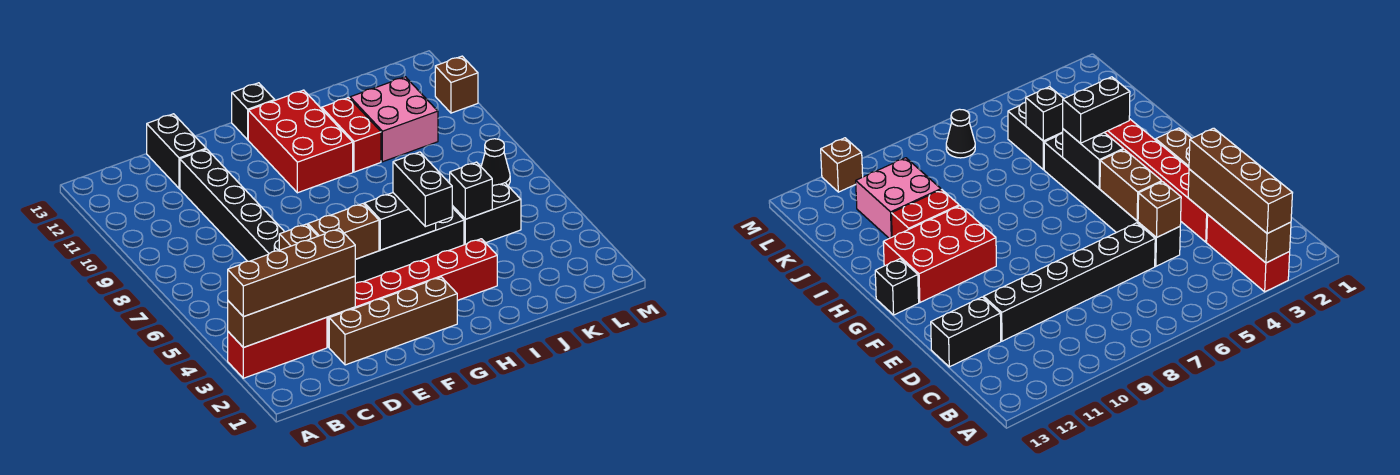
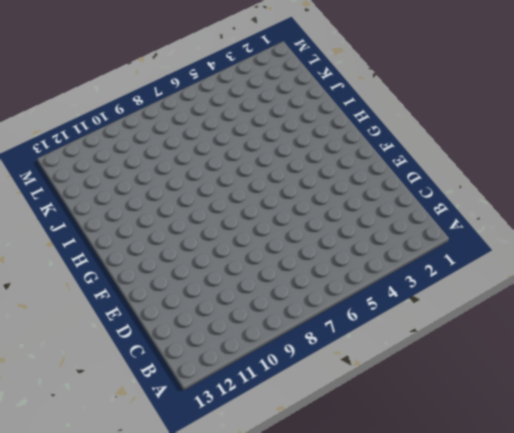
none -> red 1x3 brick [228,317,327,378]
none -> brown 1x4 brick [329,277,457,365]
none -> red 1x6 brick [327,239,497,347]

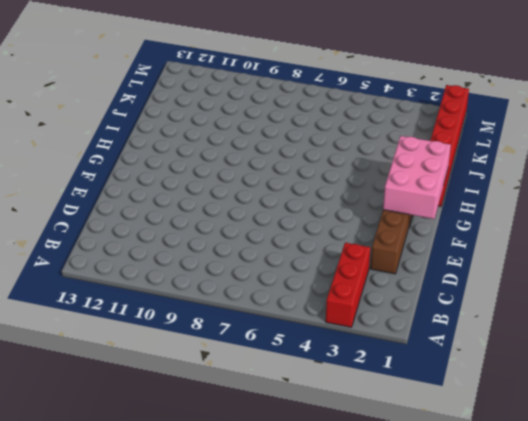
pink 2x3 brick [383,136,451,219] -> none
red 1x6 brick [430,85,469,207] -> red 1x6 brick moved to [327,239,497,347]
none -> black 1x6 brick [355,208,464,284]
none -> black 1x6 brick [180,149,284,261]
none -> black 1x2 brick [147,114,206,188]

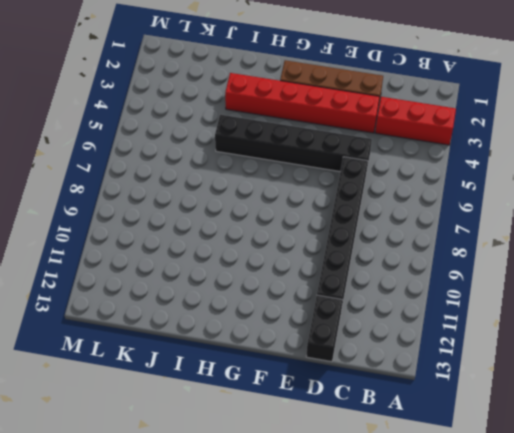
none -> red 2x3 brick [248,90,353,193]
none -> black 1x1 brick [232,83,275,140]
none -> red 1x2 brick [322,98,381,172]

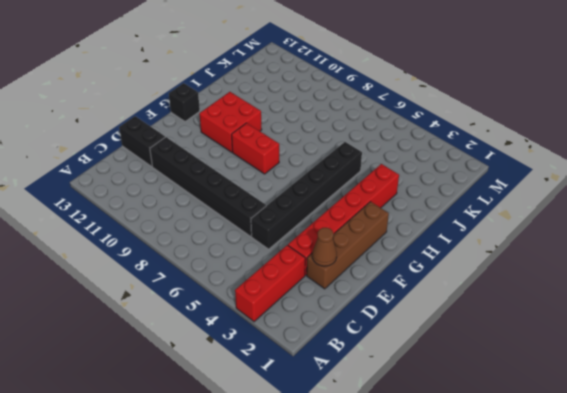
brown 1x1 cone [312,228,337,266] -> none
red 1x2 brick [232,123,279,174] -> red 1x2 brick moved to [322,98,381,172]
red 2x2 brick [199,92,262,152] -> red 2x3 brick [248,90,353,193]
none -> black 1x2 brick [452,183,521,245]
none -> pink 2x2 brick [350,77,438,162]
none -> black 1x1 cone [481,139,510,186]

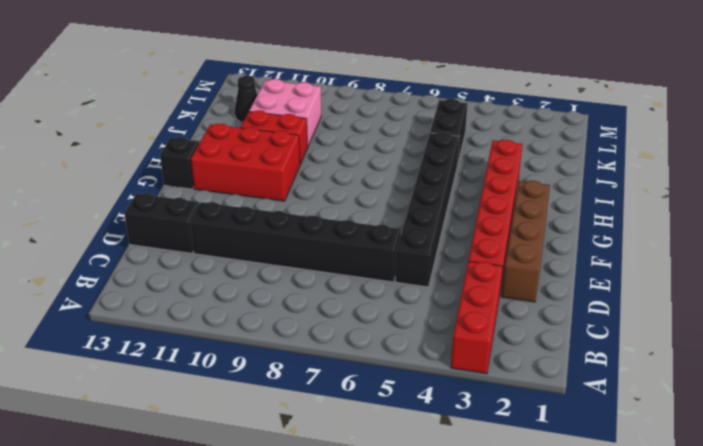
black 1x1 cone [235,76,258,121] -> black 1x1 cone moved to [481,139,510,186]
none -> brown 1x1 brick [435,56,478,113]
none -> brown 1x4 brick [228,276,355,347]
none -> brown 1x1 brick [279,224,318,250]

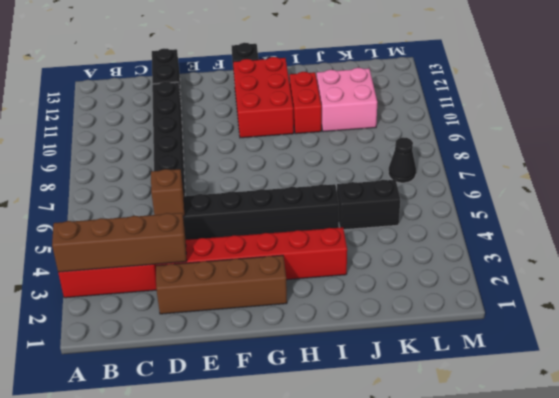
none -> brown 1x1 brick [435,56,478,113]
none -> brown 1x2 brick [308,204,379,259]
none -> black 1x2 brick [365,193,436,250]

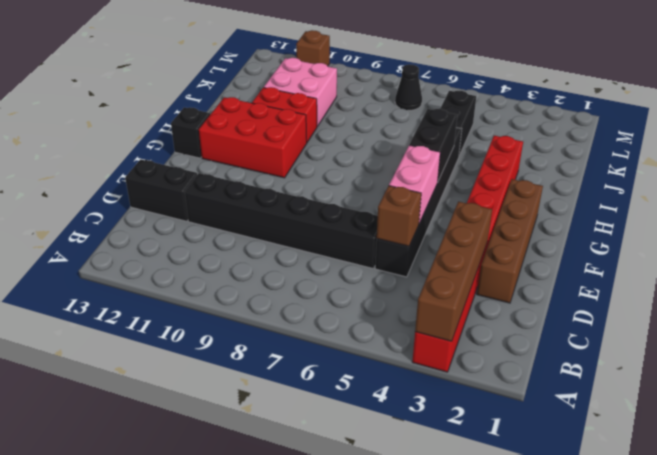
pink 1x2 brick [389,145,440,223] -> brown 1x2 brick [308,204,379,259]
none -> black 1x1 brick [450,162,492,219]
none -> brown 1x4 brick [228,229,356,317]
none -> black 1x2 brick [393,152,452,227]

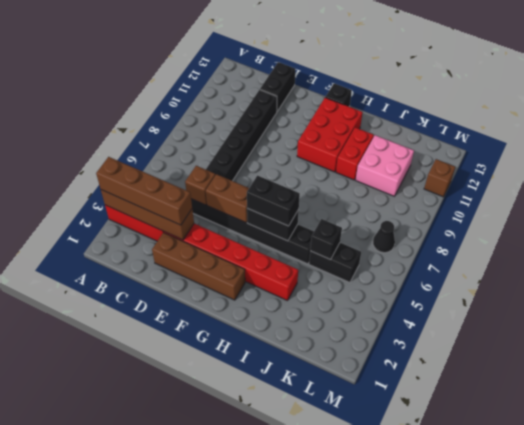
black 1x2 brick [247,176,300,226] -> black 1x2 brick turned to [393,152,452,227]

